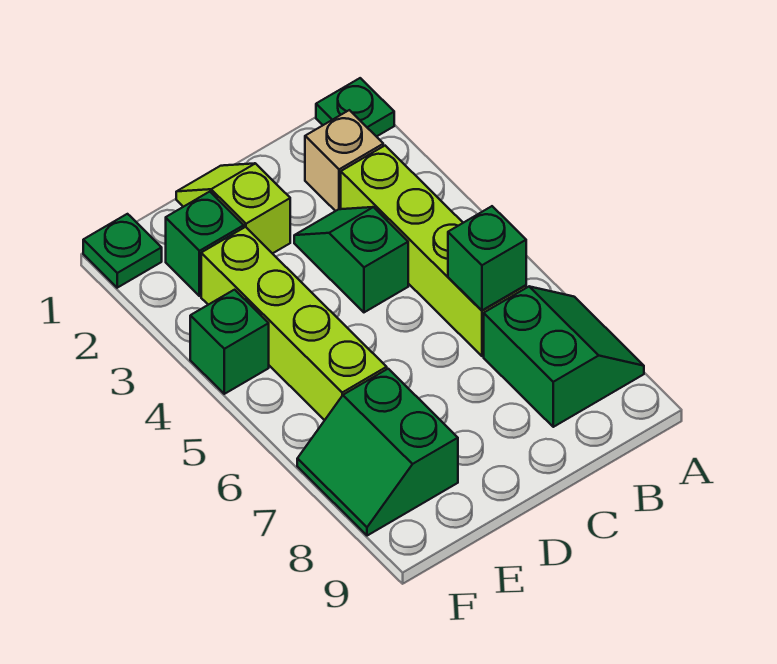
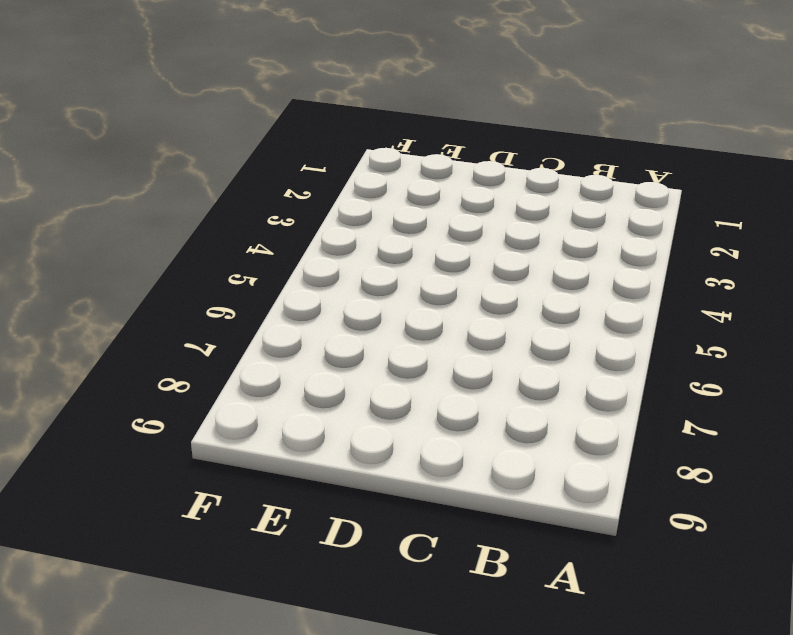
none -> green 1x1 plate [316,78,394,137]
none -> green 2x2 slope [484,286,644,427]
none -> tan 1x1 brick [305,110,383,211]

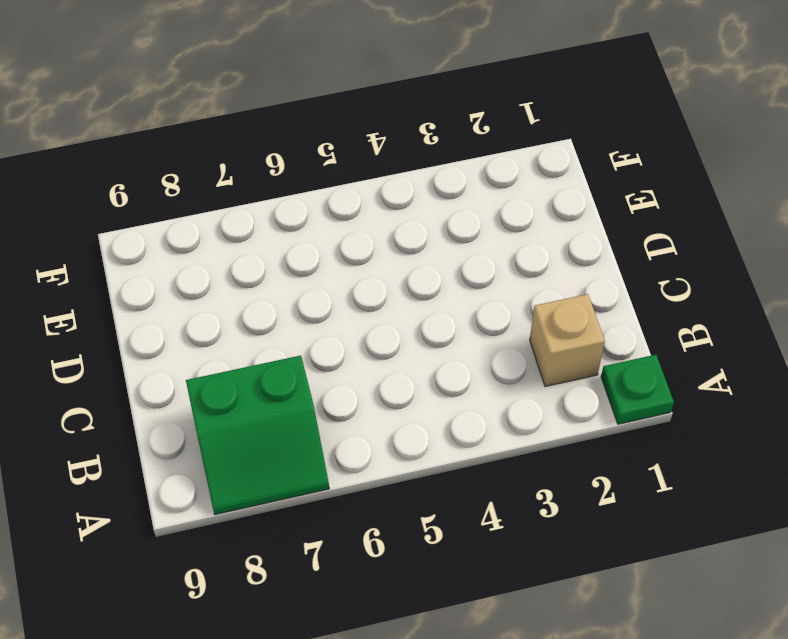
none -> lime 1x4 brick [341,146,526,356]
none -> green 1x2 slope [294,207,408,312]
none -> lime 1x2 slope [176,163,290,254]

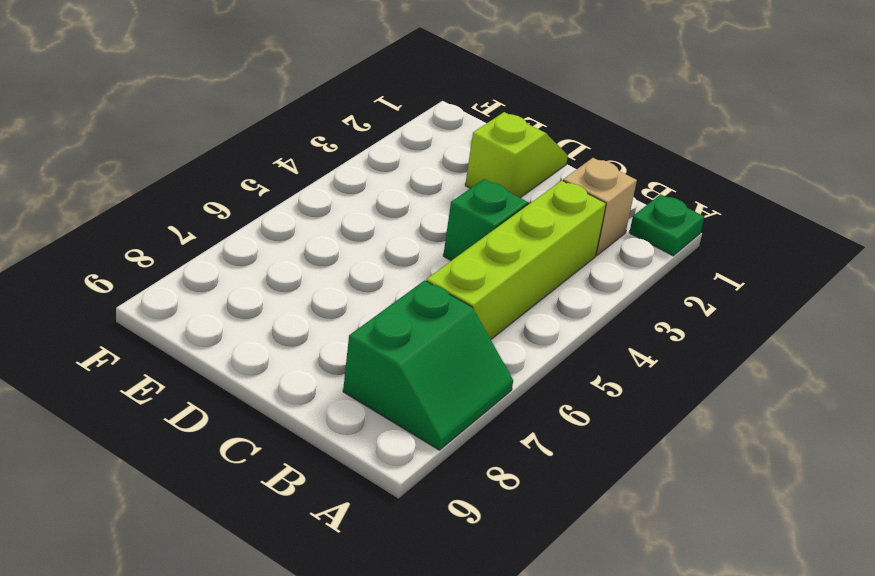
none -> green 1x1 brick [166,192,244,296]
none -> lime 1x4 brick [201,227,387,420]
none -> green 2x2 slope [297,369,458,536]

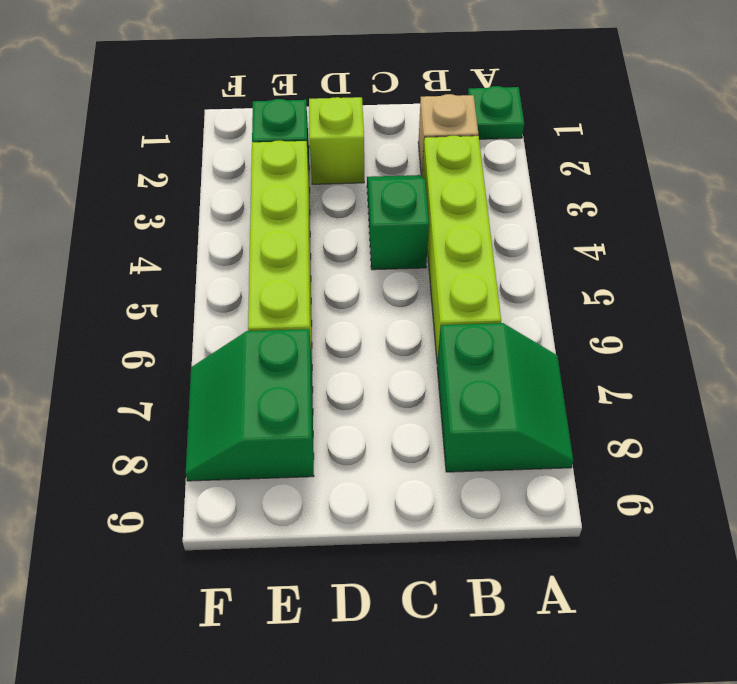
none -> green 1x1 plate [83,214,162,288]
none -> green 1x1 brick [190,290,269,394]
none -> green 1x1 brick [448,206,526,310]

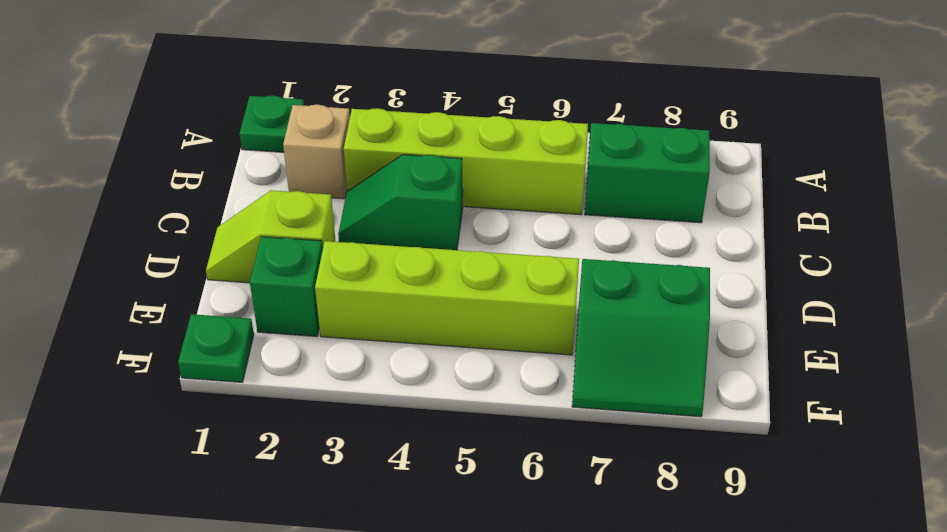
none -> green 1x1 brick [190,290,269,394]
none -> green 1x1 brick [448,206,526,310]

